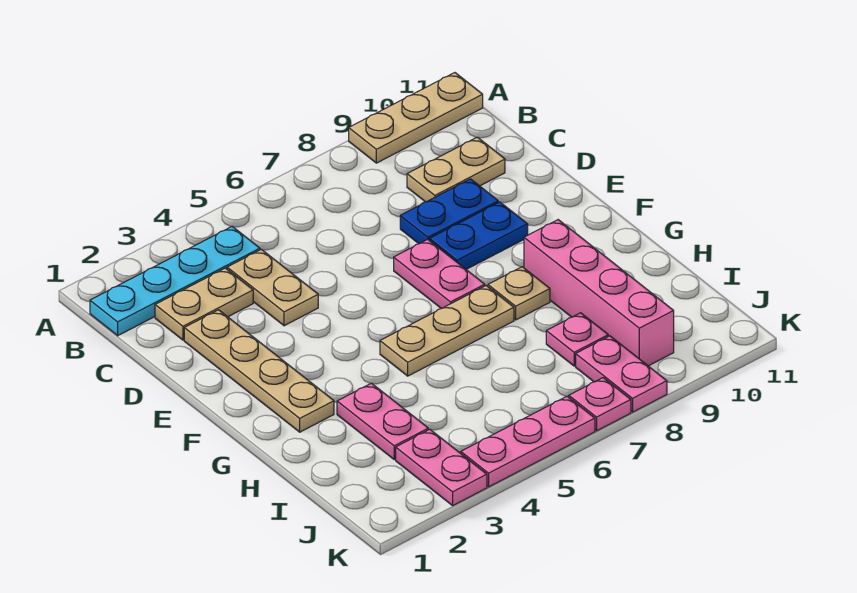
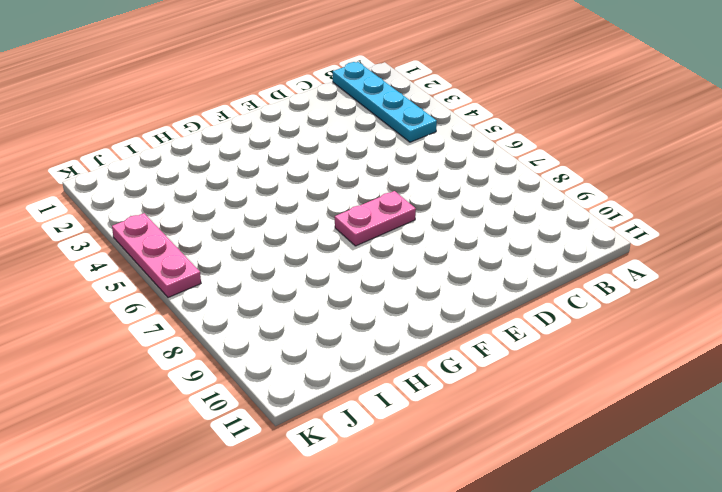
none -> tan 1x3 plate [349,73,483,163]
none -> tan 1x2 plate [155,268,253,340]
none -> tan 1x2 plate [227,249,318,326]

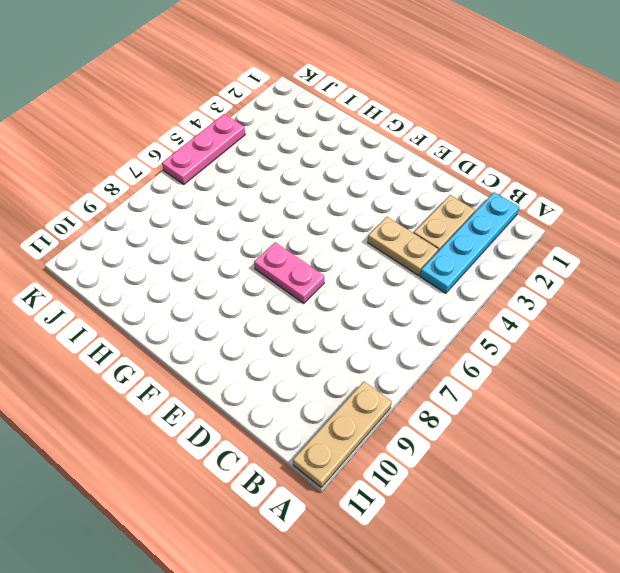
none -> tan 1x2 plate [407,137,505,202]
none -> tan 1x4 plate [184,310,334,432]
none -> blue 1x2 plate [400,179,498,244]

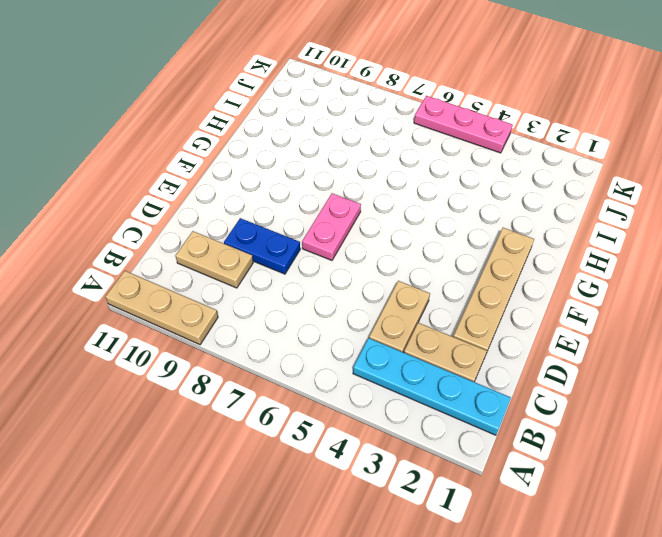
none -> blue 1x2 plate [429,202,528,270]
none -> tan 1x3 plate [380,286,514,376]
none -> tan 1x1 plate [488,267,550,320]

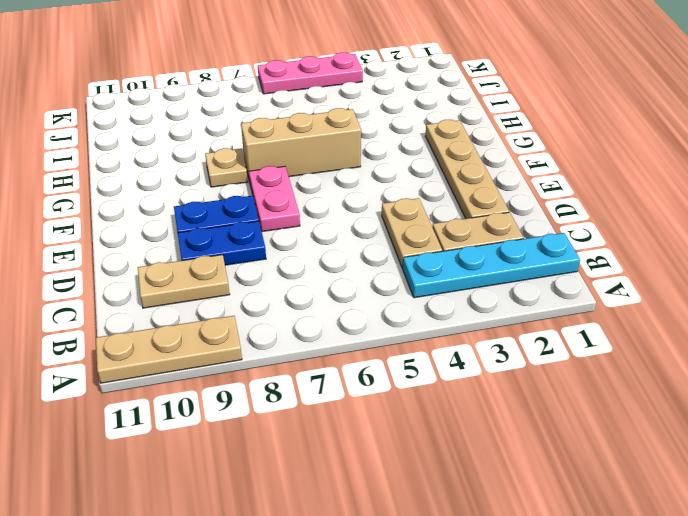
tan 1x3 brick [241,108,361,181] -> tan 1x3 plate [380,286,514,376]
none -> pink 1x4 brick [524,220,674,366]
none -> pink 1x2 plate [337,383,428,459]
none -> pink 1x1 plate [546,313,608,366]

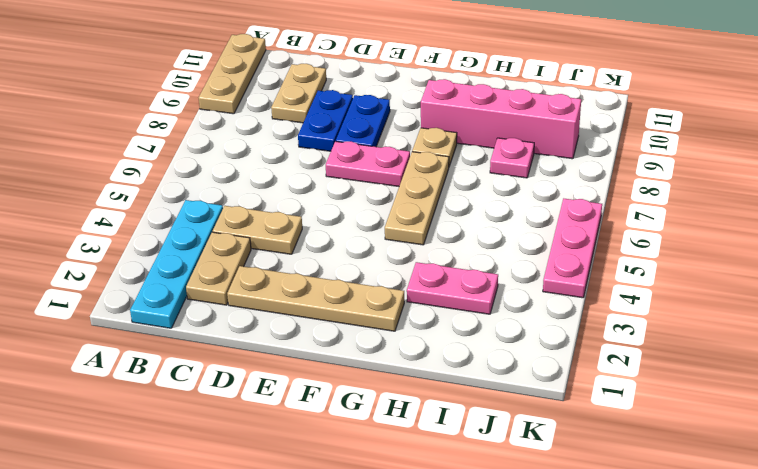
none -> pink 1x2 plate [396,429,487,505]
none -> pink 1x2 plate [576,336,667,412]
none -> pink 1x1 plate [569,378,631,431]

